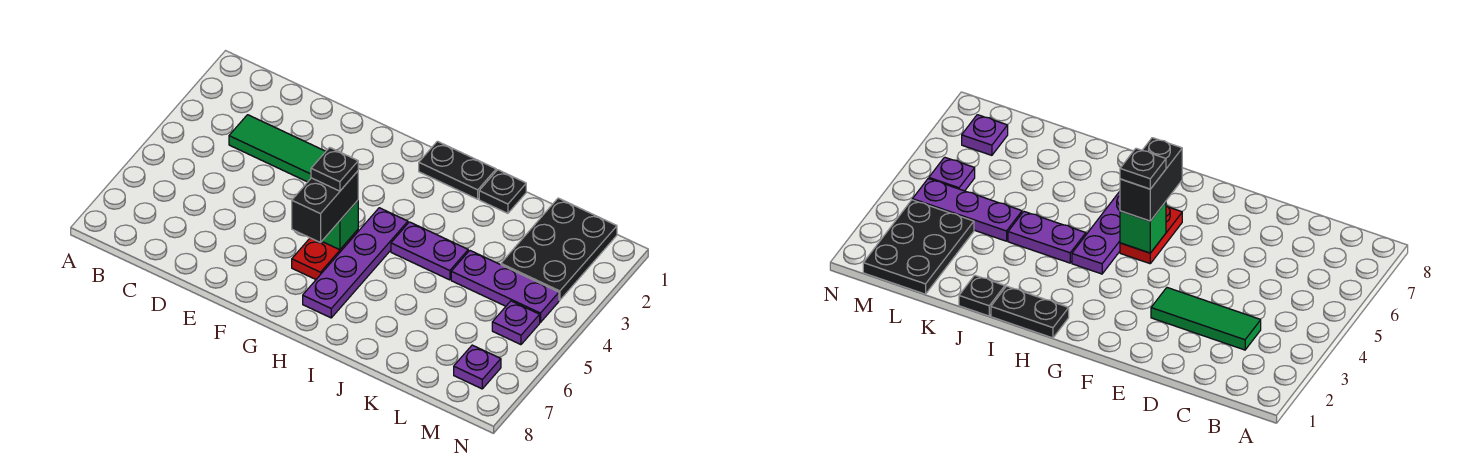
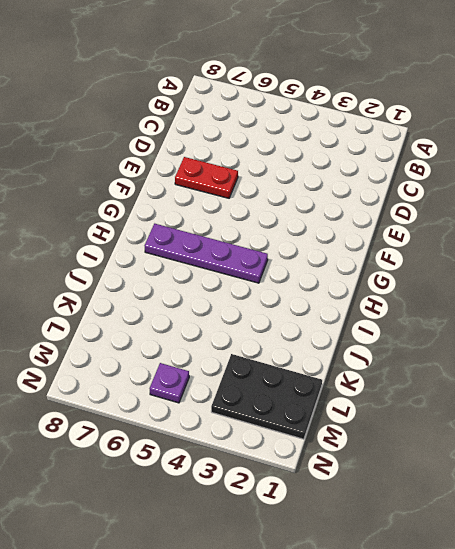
red 1x2 plate [175,157,238,198] -> red 1x2 plate moved to [292,230,358,279]
none -> green 1x3 tile [229,115,326,182]
none -> black 1x2 plate [419,141,496,199]
none -> purple 1x2 plate [391,222,468,280]

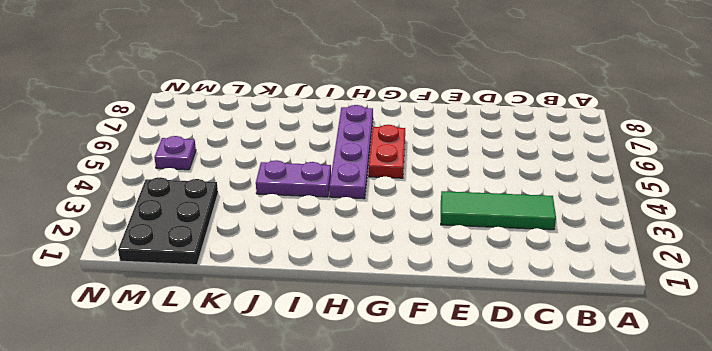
none -> black 1x2 plate [419,141,496,199]
none -> black 1x1 plate [479,170,526,213]
none -> purple 1x3 plate [451,251,559,323]

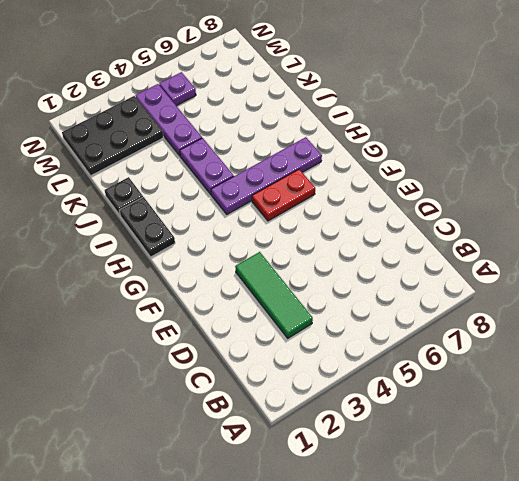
none -> purple 1x1 plate [454,345,501,389]
none -> green 1x1 brick [322,200,358,250]
none -> black 1x2 brick [292,171,358,243]

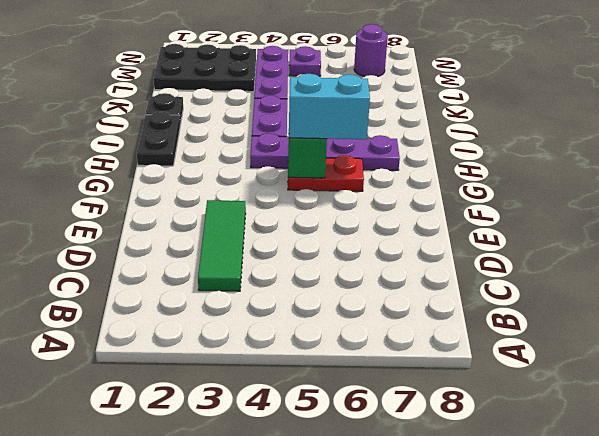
cyan 1x2 brick [289,74,370,139] -> black 1x2 brick [292,171,358,243]
purple 1x1 round brick [354,24,388,77] -> purple 1x1 plate [454,345,501,389]
none -> black 1x1 plate [311,147,358,191]

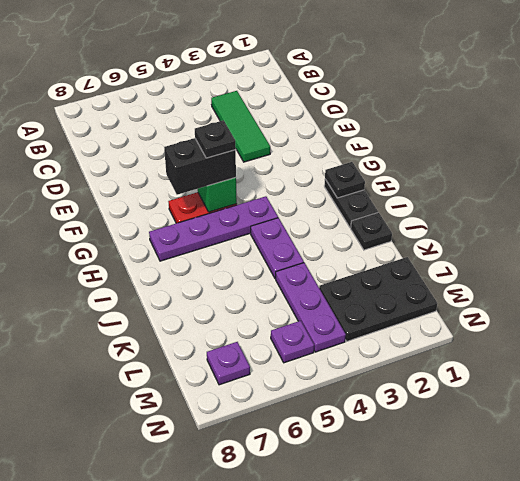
black 1x1 plate [325,162,365,198] -> none

